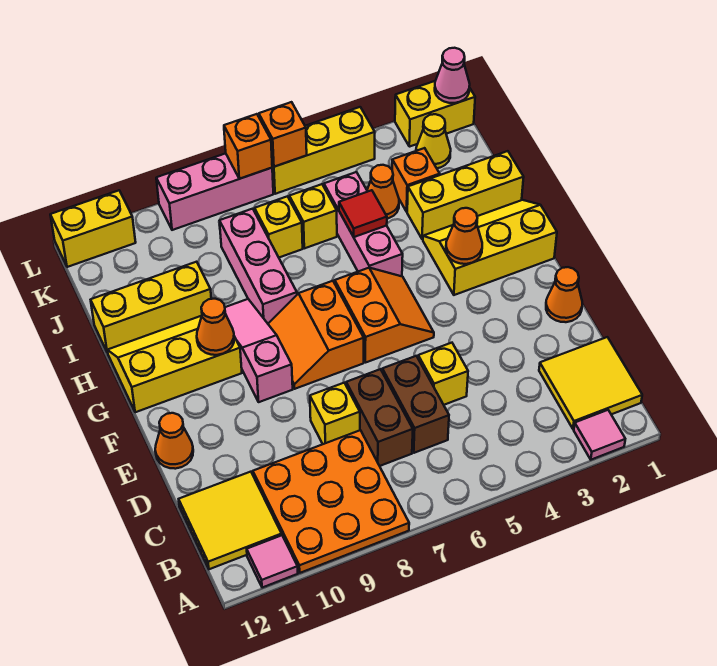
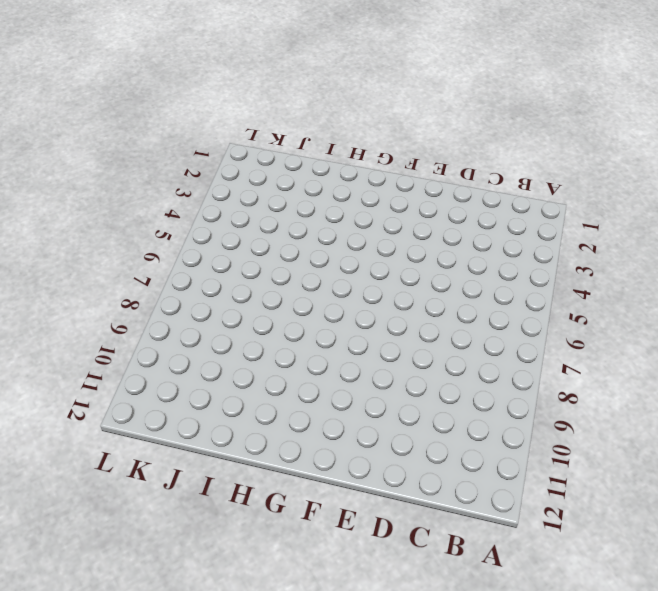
none -> pink 1x1 tile [574,410,625,460]
none -> orange 3x3 plate [253,430,409,573]
none -> pink 1x1 tile [247,535,298,588]
none -> yellow 2x2 tile [539,337,642,429]

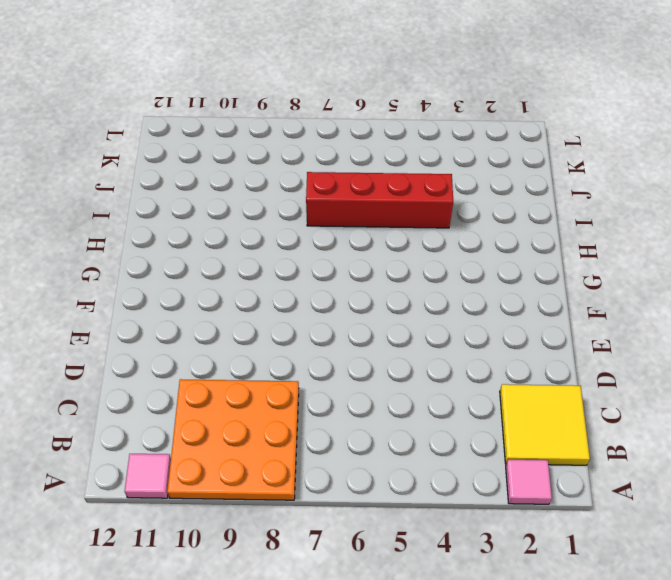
red 1x4 brick [306,172,453,228] -> pink 1x3 brick [324,172,403,276]
none -> yellow 2x2 tile [179,472,282,569]
none -> brown 1x2 brick [382,356,449,453]
none -> brown 1x2 brick [346,369,413,466]
none -> yellow 1x1 brick [418,343,468,405]

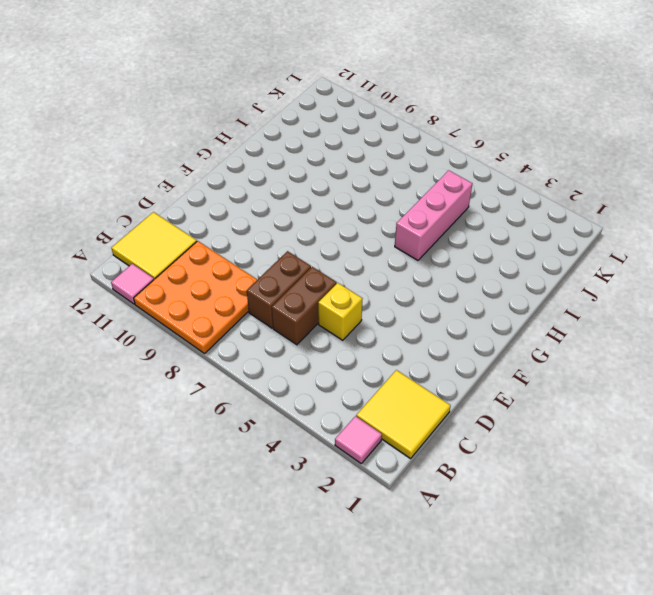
none -> yellow 1x1 brick [310,383,360,444]
none -> orange 1x1 cone [546,267,582,322]
none -> orange 1x1 cone [155,413,193,469]
none -> orange 2x2 slope [335,268,434,363]

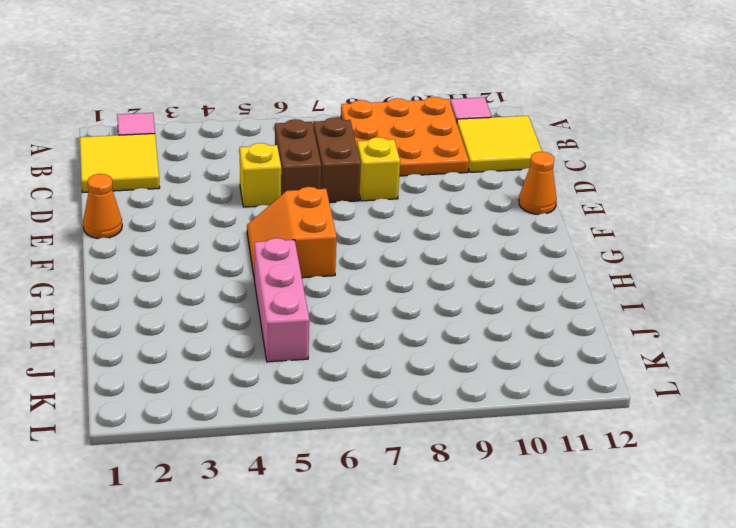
none -> orange 2x2 slope [268,281,364,389]
none -> pink 1x3 slope [225,299,293,402]
none -> yellow 2x3 slope [423,200,557,295]
none -> yellow 2x3 slope [107,316,242,412]

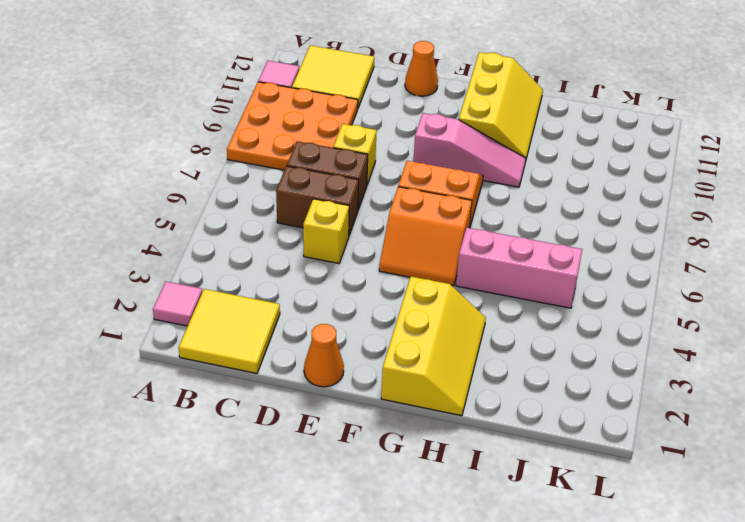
none -> pink 1x3 brick [220,209,297,323]
none -> yellow 1x3 brick [407,151,524,239]
none -> yellow 1x3 brick [91,262,211,353]
none -> orange 1x1 brick [392,148,440,212]

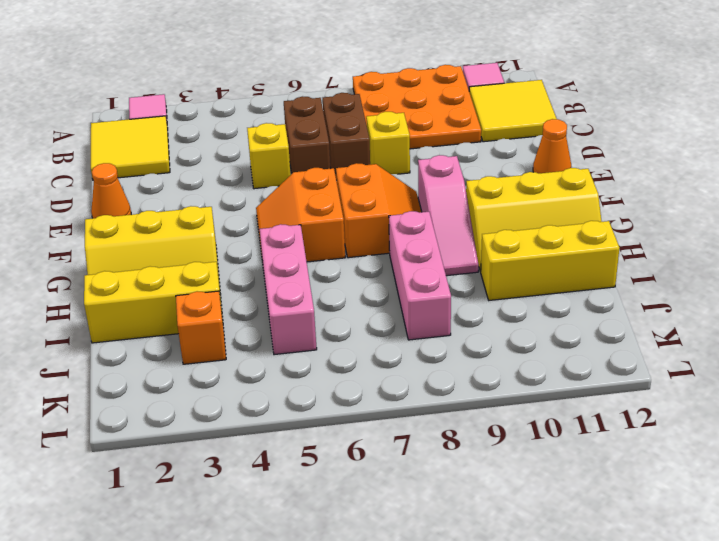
none -> orange 1x1 cone [367,165,399,219]
none -> yellow 1x1 brick [289,184,337,248]
none -> yellow 1x1 brick [255,196,303,257]
none -> yellow 1x1 cone [416,114,451,168]

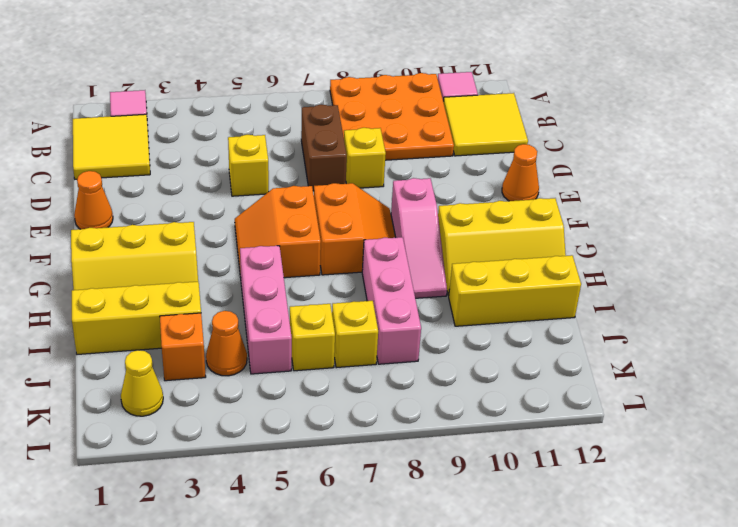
none -> brown 1x2 brick [382,356,449,453]
none -> yellow 1x2 brick [395,81,475,147]
none -> yellow 1x3 brick [272,107,375,194]
none -> pink 1x3 brick [156,153,273,230]

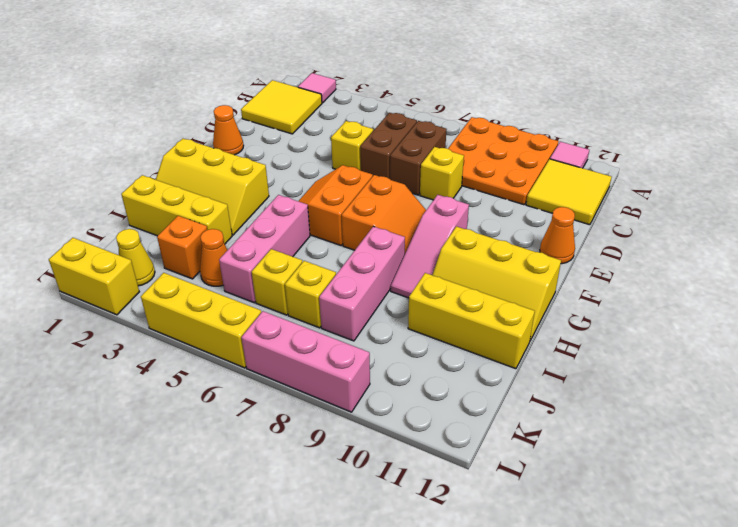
none -> yellow 1x2 brick [50,190,136,267]
none -> orange 1x1 cone [446,208,482,264]
none -> orange 1x1 cone [197,299,234,355]
none -> red 1x1 tile [339,190,387,237]

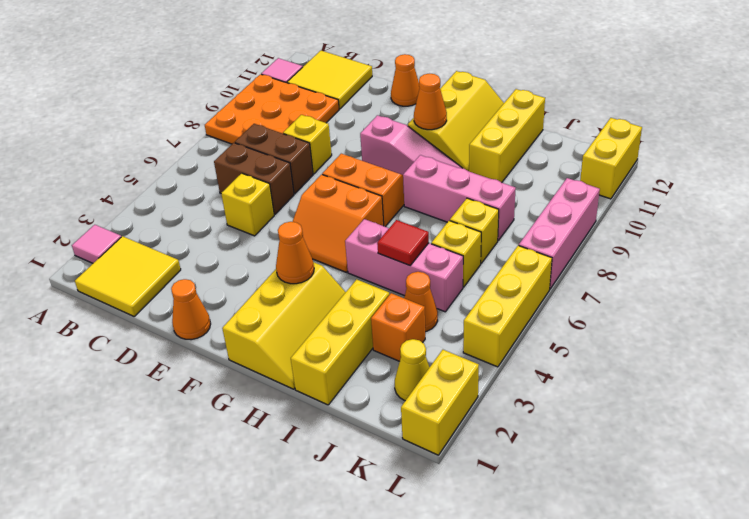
none -> pink 1x1 cone [435,48,470,103]
none -> orange 1x1 brick [259,102,307,167]
none -> orange 1x1 brick [224,114,272,179]

